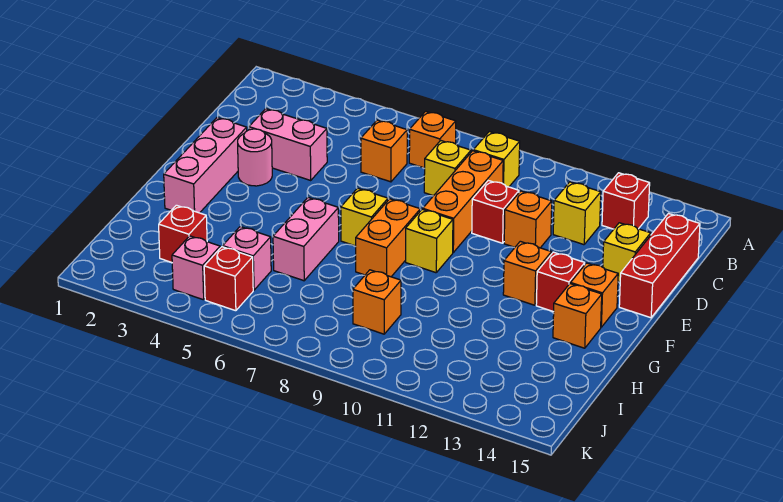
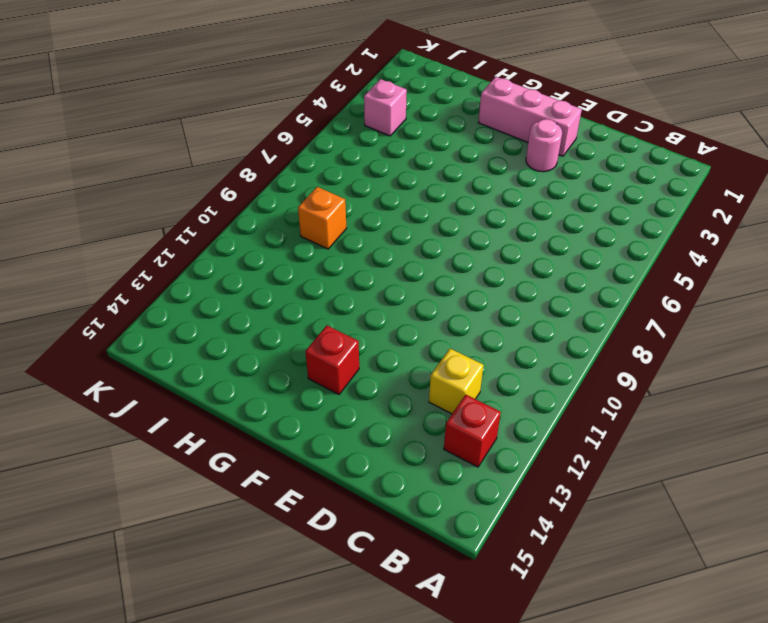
none -> orange 1x1 brick [409,111,456,168]
none -> yellow 1x1 brick [473,132,520,187]
none -> orange 1x1 brick [361,120,407,182]

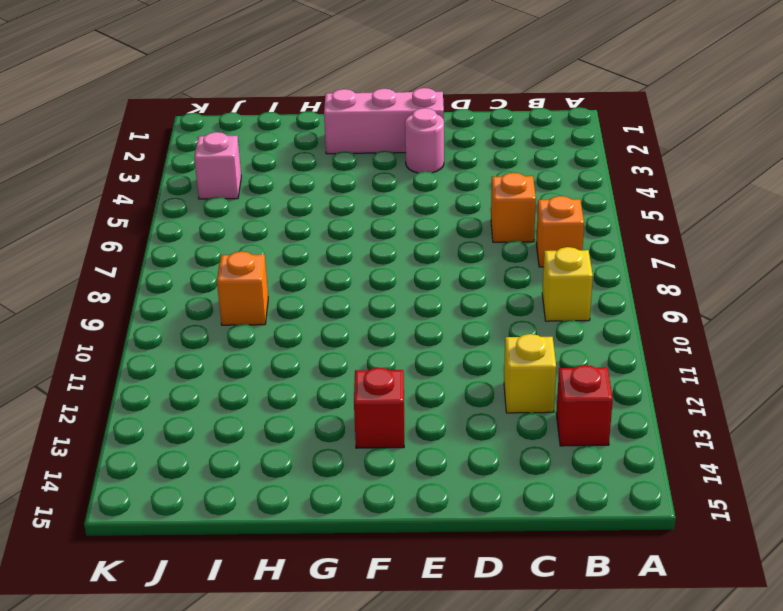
none -> yellow 1x1 brick [424,141,471,196]
none -> orange 1x3 brick [423,151,503,252]
none -> red 1x3 brick [619,214,700,318]

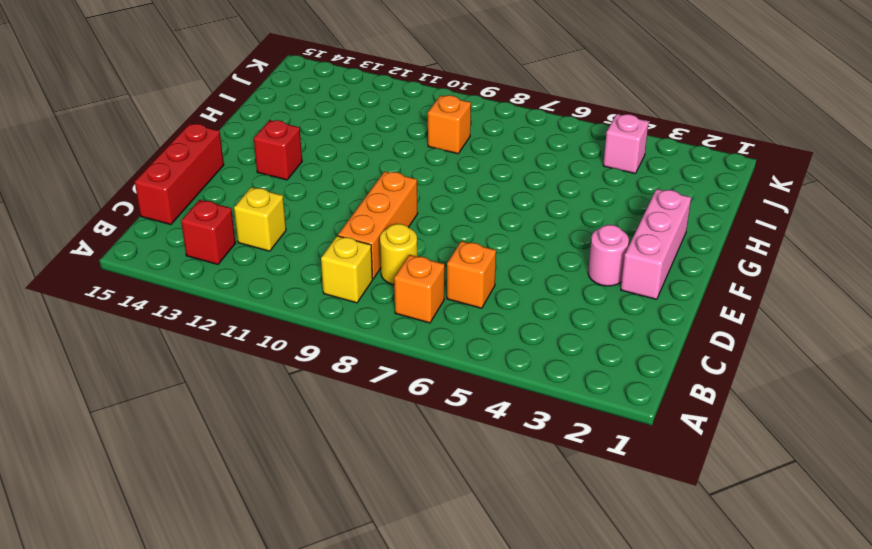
yellow 1x1 round brick [380,224,417,284] -> yellow 1x1 brick [424,141,471,196]
none -> pink 1x2 brick [249,109,327,180]
none -> red 1x1 brick [472,181,519,243]
none -> orange 1x1 brick [504,191,552,248]

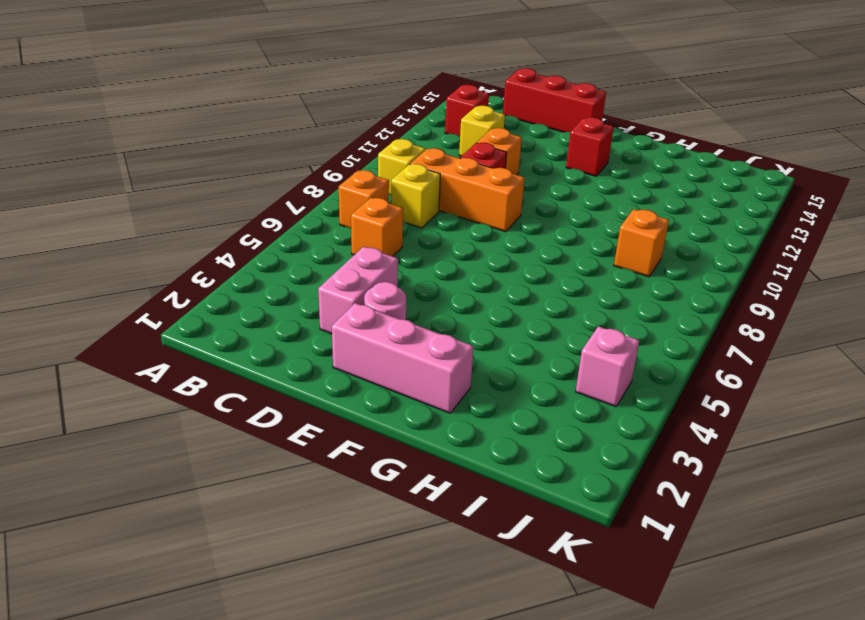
none -> yellow 1x1 brick [603,223,651,282]
none -> yellow 1x1 brick [341,188,388,246]
none -> orange 1x2 brick [356,199,420,277]

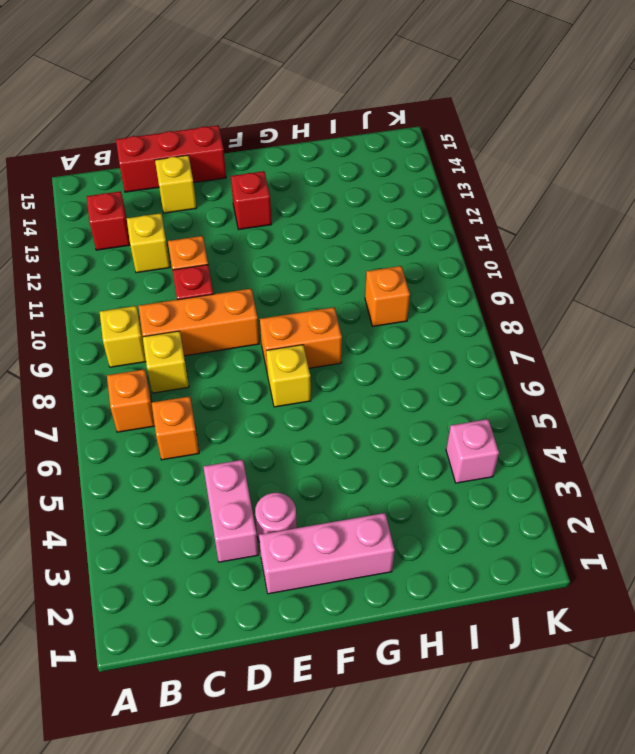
none -> yellow 1x1 brick [406,209,453,273]
none -> orange 1x1 brick [503,241,552,305]
none -> orange 1x1 brick [571,263,618,327]

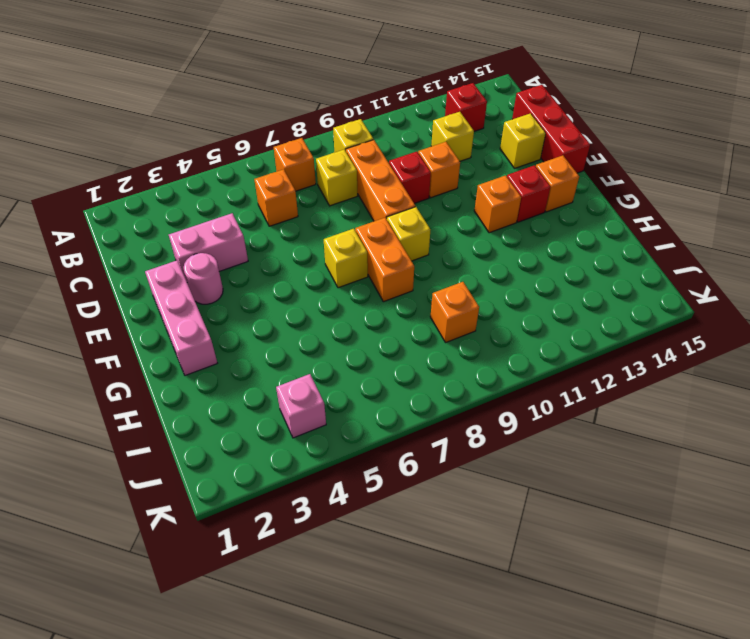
none -> pink 1x2 brick [273,198,339,281]
none -> orange 1x1 brick [553,284,602,348]
none -> red 1x1 brick [159,205,207,262]

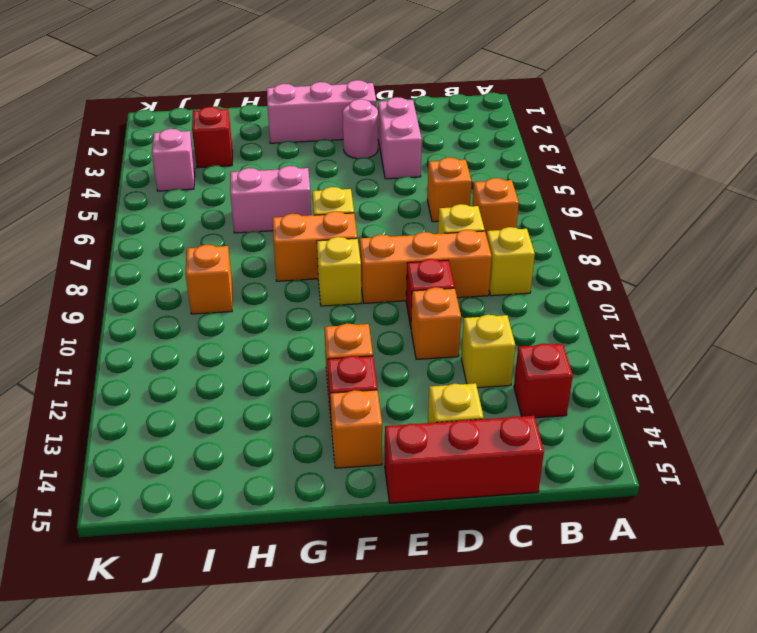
none -> orange 1x1 brick [553,284,602,348]
none -> pink 1x1 brick [223,227,271,290]
none -> red 1x1 brick [204,247,253,311]

